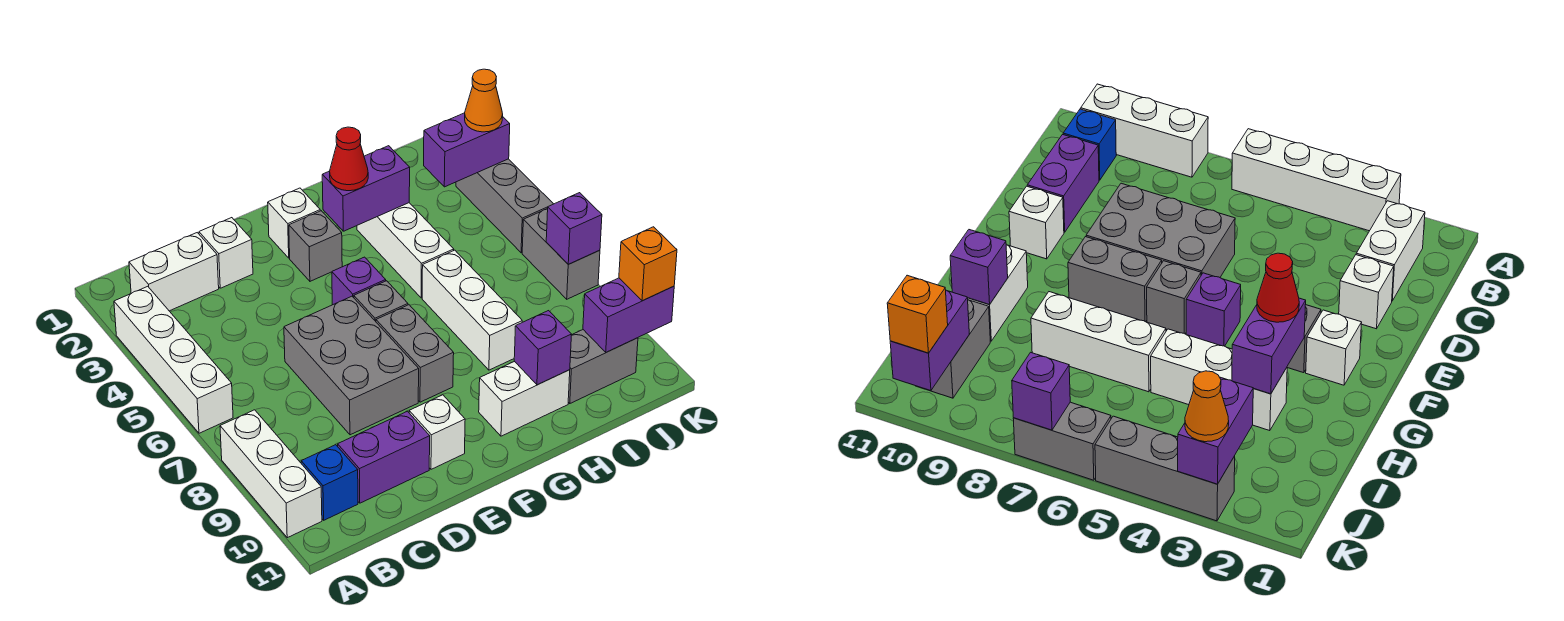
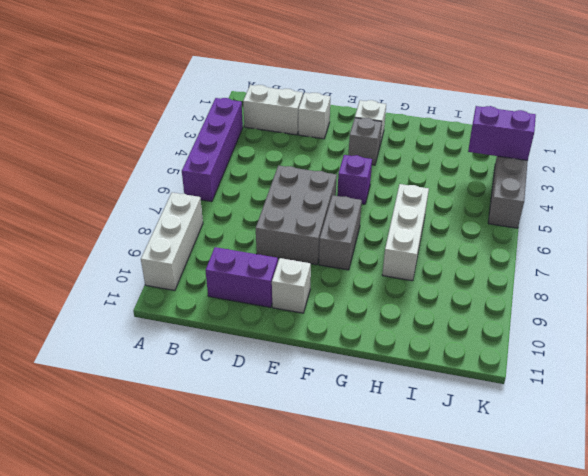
purple 1x4 brick [182,98,243,202] -> white 1x4 brick [114,286,233,433]
none -> blue 1x1 brick [301,445,358,520]
none -> grey 1x1 brick [354,281,408,321]
none -> white 1x2 brick [479,361,570,436]

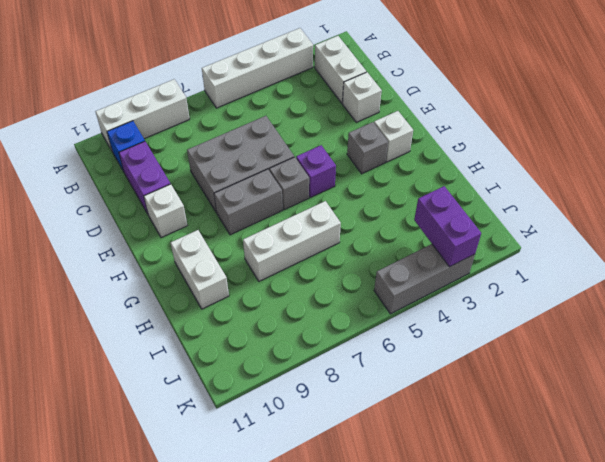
none -> white 1x3 brick [357,203,454,298]
none -> grey 1x2 brick [568,330,638,403]
none -> grey 1x2 brick [522,209,600,299]

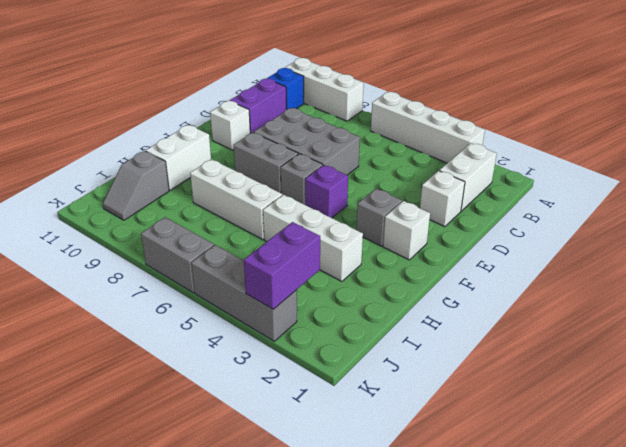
grey 1x2 slope [103,151,169,220] -> grey 1x2 brick [568,330,638,403]
none -> purple 1x2 brick [322,146,410,231]
none -> purple 1x1 brick [514,311,572,385]
none -> purple 1x2 brick [583,278,674,352]

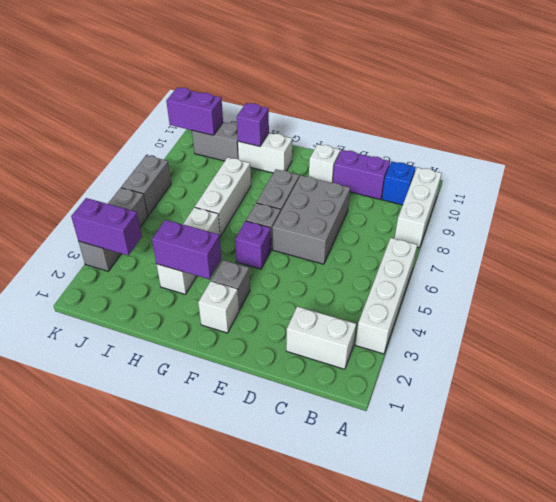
none -> white 1x1 brick [199,218,253,288]
none -> purple 1x1 brick [546,193,602,264]
none -> red 1x1 cone [330,127,368,191]

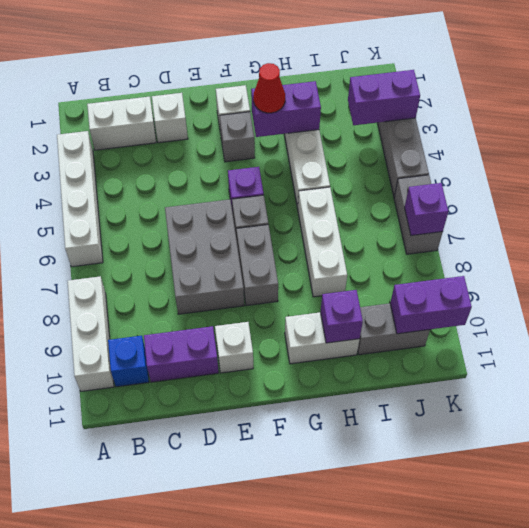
none -> orange 1x1 cone [465,69,503,132]
none -> orange 1x1 brick [619,227,677,301]

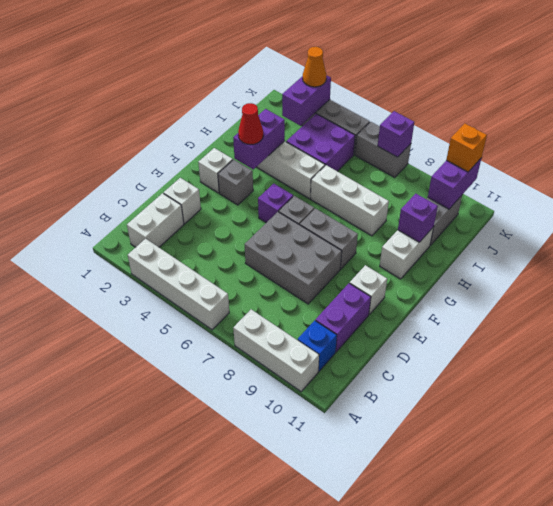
purple 2x2 brick [286,114,355,171] -> none

